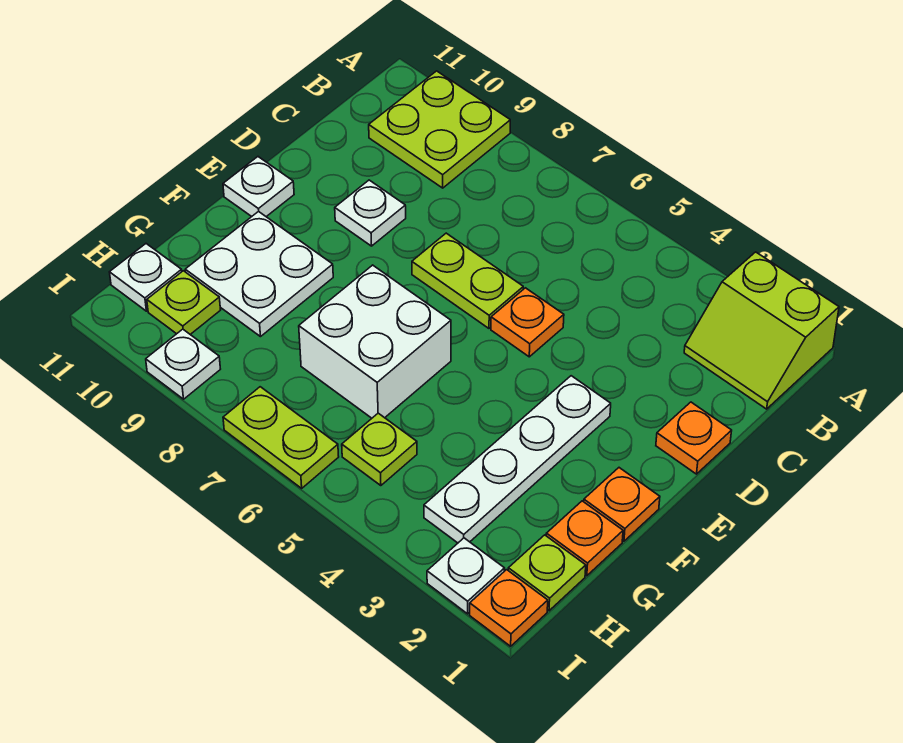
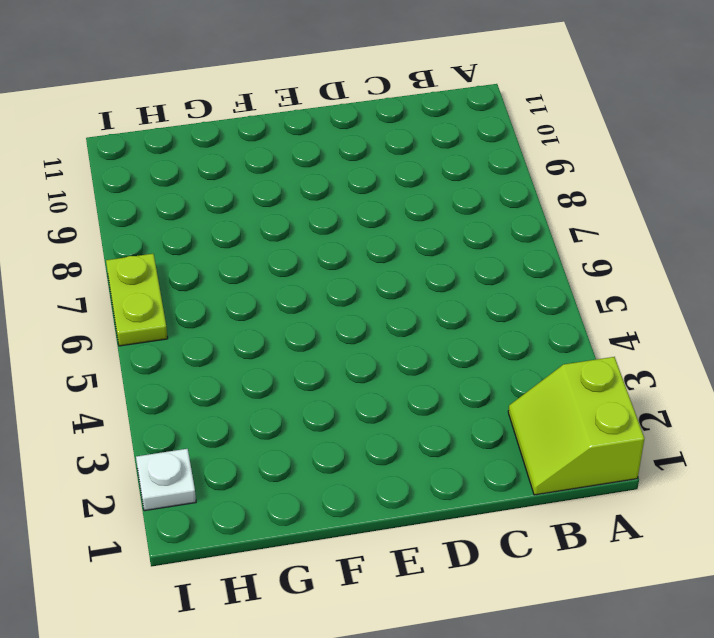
none -> lime 2x2 plate [369,71,510,188]
none -> orange 1x1 plate [656,402,732,474]
none -> orange 1x1 plate [491,288,564,357]

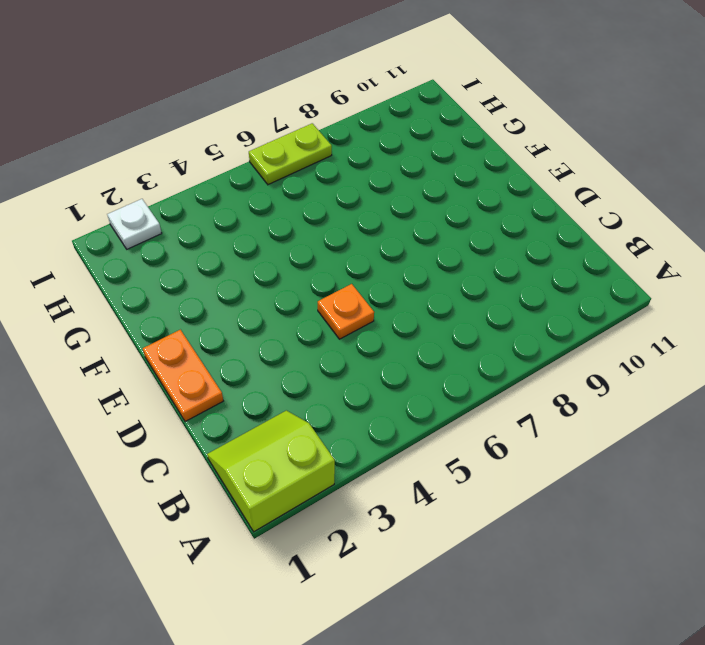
orange 1x2 plate [143,330,223,422] -> orange 1x1 plate [656,402,732,474]
none -> lime 2x2 plate [369,71,510,188]
none -> lime 1x2 plate [412,233,523,328]
none -> white 1x1 plate [335,180,406,246]

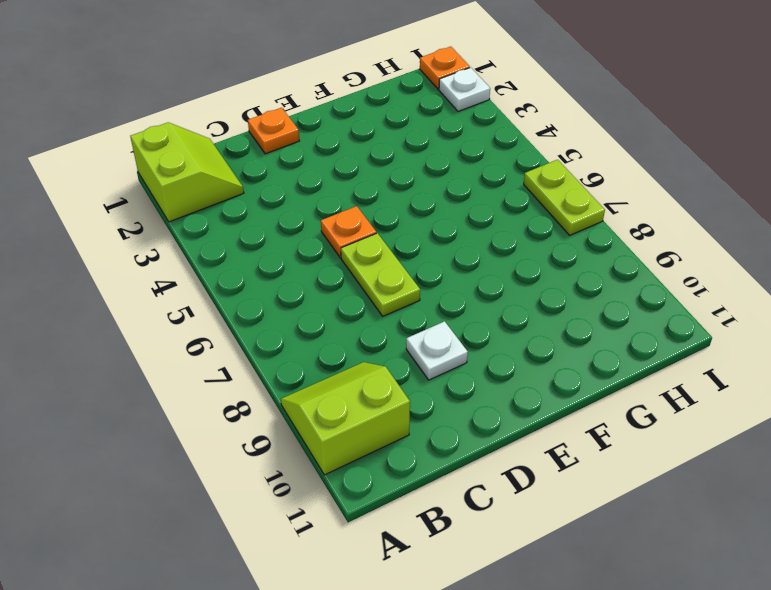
lime 2x2 slope [281,362,410,475] -> lime 2x2 plate [369,71,510,188]
none -> white 1x4 plate [424,376,611,543]
none -> white 1x1 plate [223,157,294,217]
none -> orange 1x1 plate [584,468,660,541]

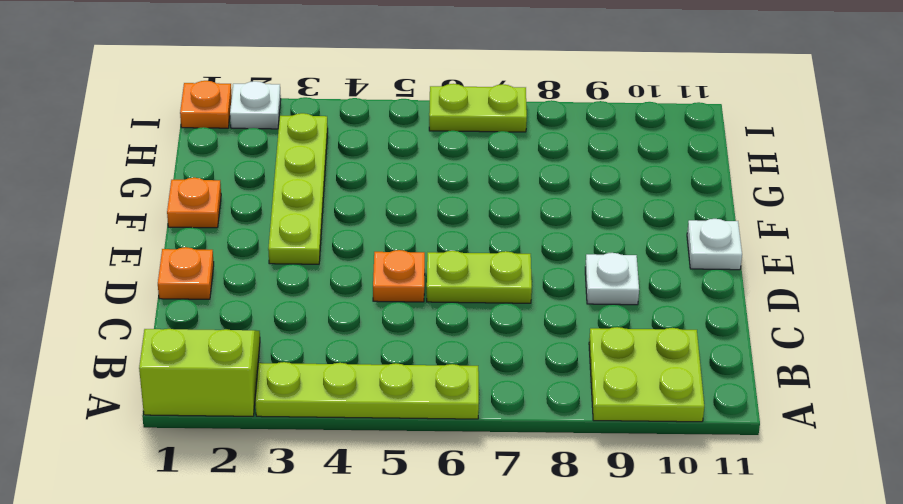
lime 1x4 plate [255,362,479,419] -> none
lime 1x4 plate [268,113,328,264] -> white 1x4 plate [424,376,611,543]
none -> white 2x2 brick [299,265,451,418]
none -> white 2x2 plate [185,211,333,337]
none -> orange 1x1 plate [546,501,623,576]

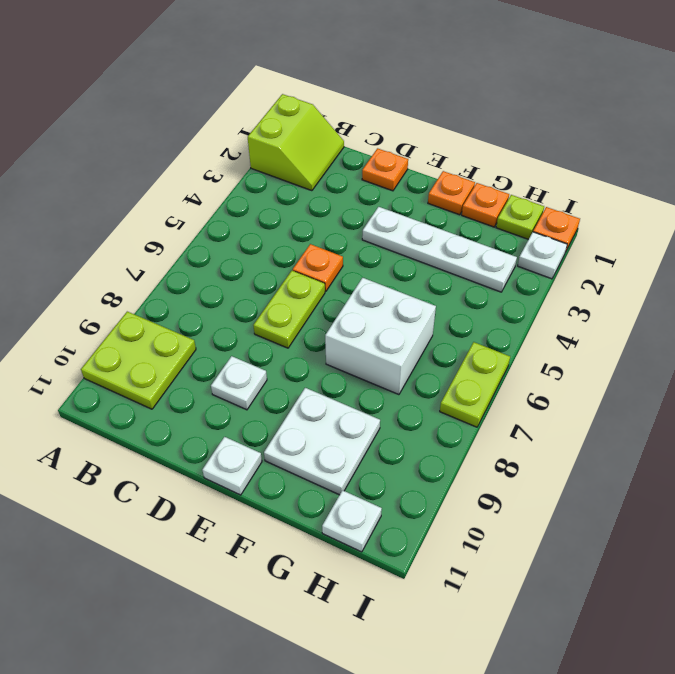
none -> lime 1x1 plate [342,413,417,486]
none -> lime 1x1 plate [147,271,220,334]
none -> white 1x1 plate [146,329,220,399]

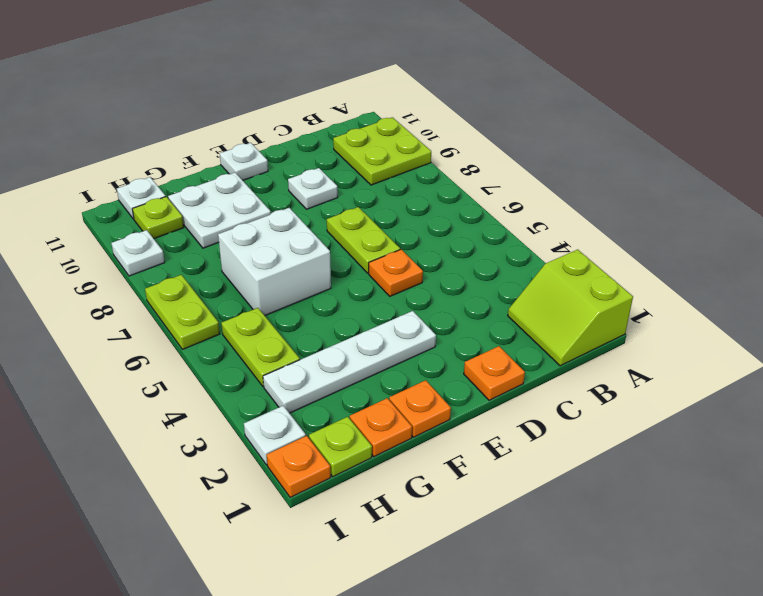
lime 1x2 plate [221,308,300,387] -> lime 1x1 plate [342,413,417,486]

